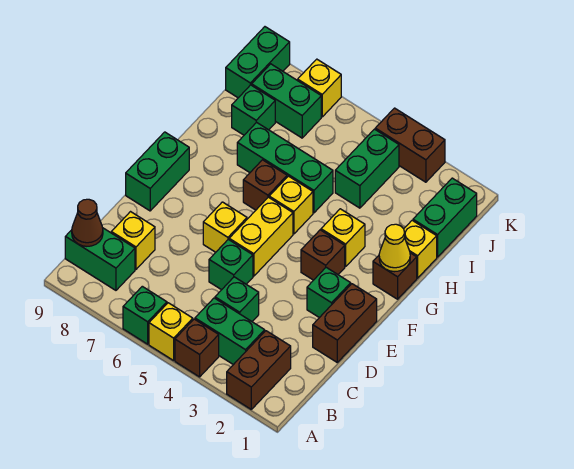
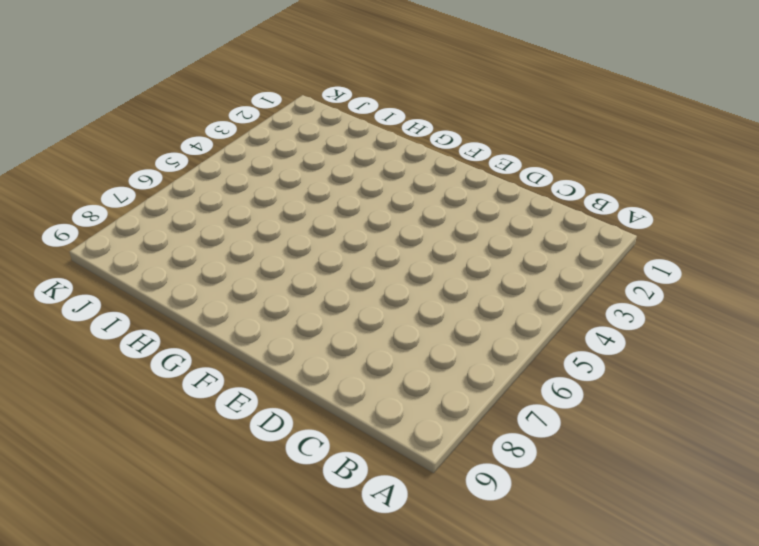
none -> brown 1x2 brick [227,331,291,409]
none -> brown 1x1 brick [175,319,219,377]
none -> yellow 1x1 brick [149,303,193,360]
none -> green 1x1 brick [123,286,167,344]

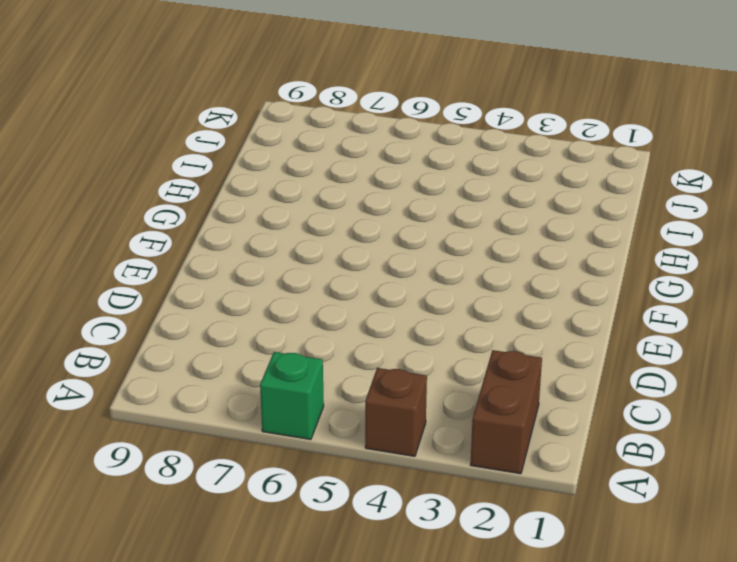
none -> yellow 1x1 brick [149,303,193,360]
none -> green 1x2 brick [195,298,265,365]
none -> green 1x2 brick [65,228,135,290]
none -> green 1x1 brick [215,277,259,321]

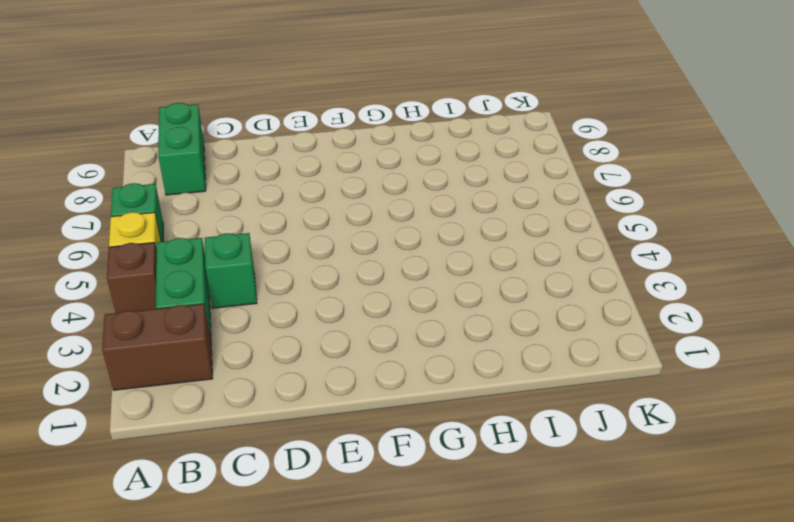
none -> yellow 1x1 brick [111,212,155,269]
none -> brown 1x2 brick [313,284,377,362]
none -> green 1x1 brick [209,239,253,290]
none -> green 1x1 brick [307,267,351,318]

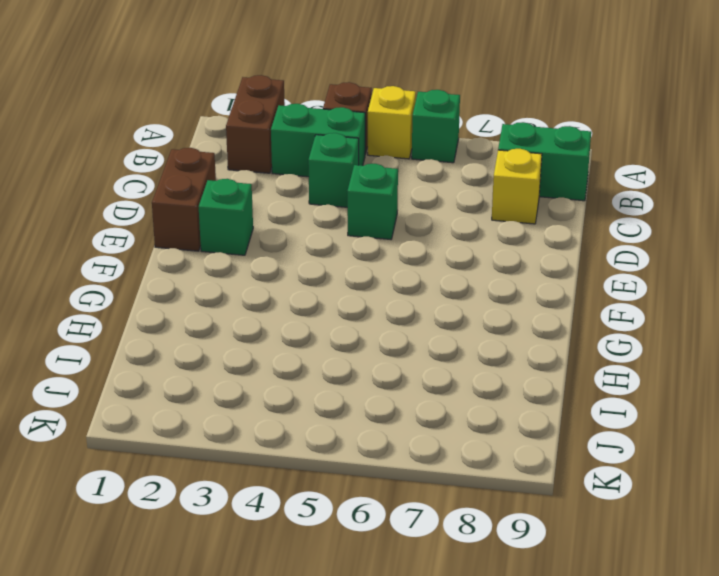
none -> yellow 1x2 brick [229,197,293,276]
none -> yellow 1x1 brick [203,202,247,252]
none -> green 1x2 brick [126,132,189,211]
none -> brown 1x1 brick [301,230,345,280]

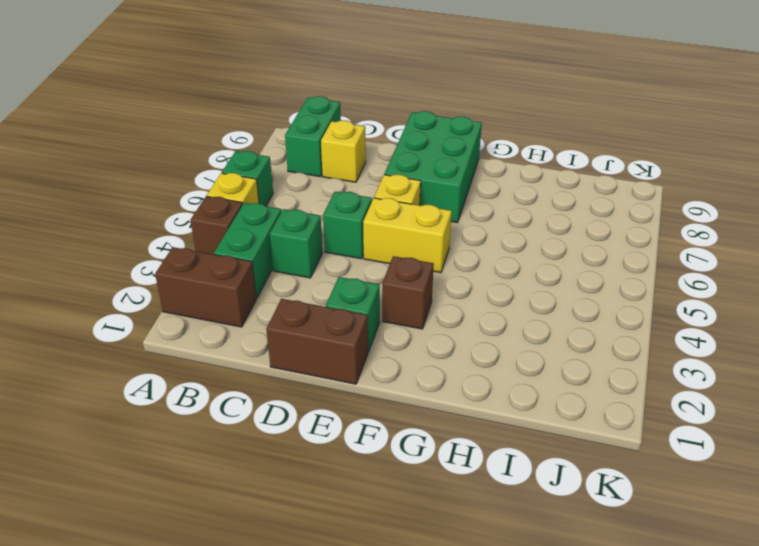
green 2x3 brick [384,111,482,223] -> green 1x2 brick [126,132,189,211]
none -> brown 1x1 brick [373,253,417,299]
none -> yellow 1x1 brick [321,209,365,266]
none -> yellow 1x1 brick [269,176,313,234]
none -> brown 1x1 brick [243,160,287,210]

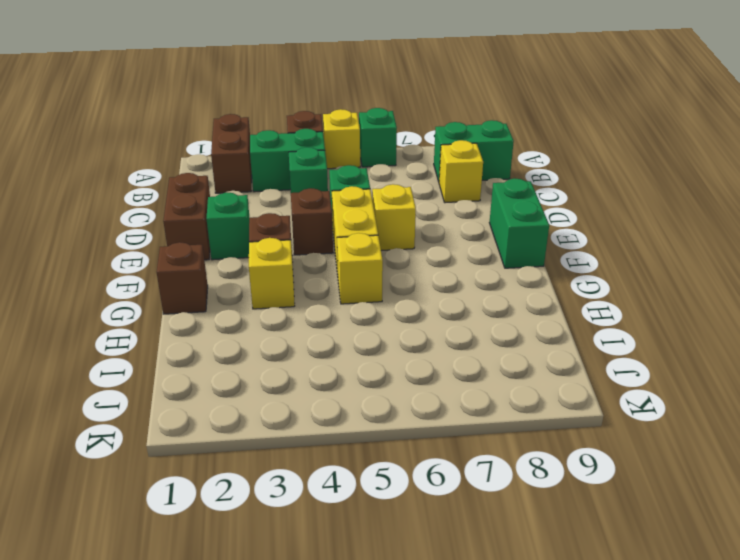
brown 1x1 brick [291,188,333,255] -> brown 1x1 brick moved to [243,160,287,210]
none -> yellow 1x1 brick [404,220,437,278]
none -> green 1x3 brick [237,122,333,213]
none -> green 1x2 brick [413,178,477,257]
none -> green 1x2 brick [335,129,399,208]

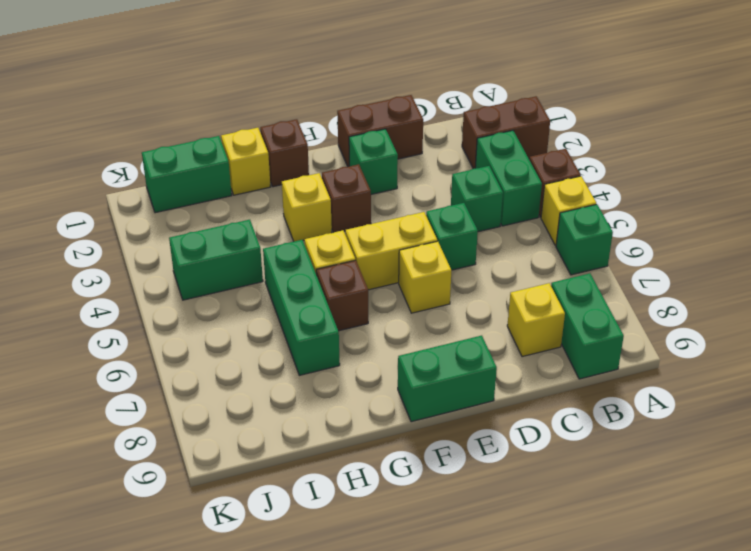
none -> green 1x1 brick [232,85,275,135]
none -> green 1x2 brick [252,64,321,138]
none -> green 1x2 brick [226,27,290,98]
none -> brown 1x2 brick [375,108,445,182]

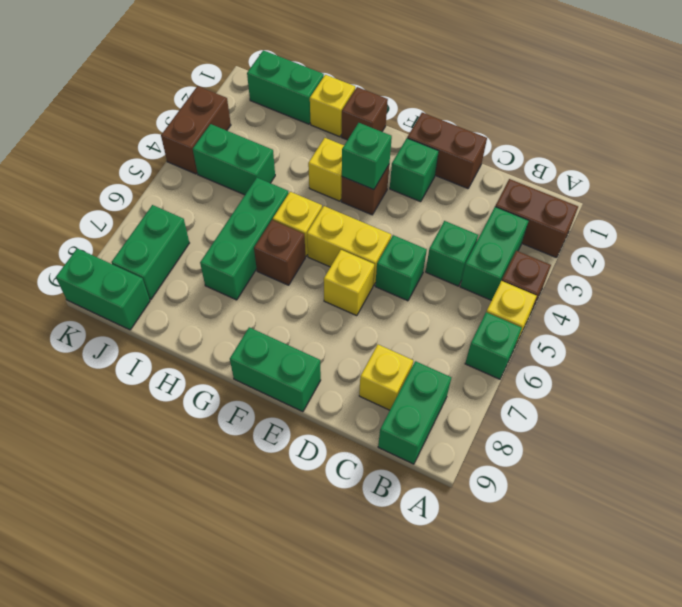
green 1x1 brick [342,123,392,190] -> green 1x1 brick moved to [232,85,275,135]
none -> yellow 1x1 brick [298,59,341,117]
none -> brown 1x1 cone [72,199,103,246]
none -> yellow 1x1 cone [379,224,410,272]

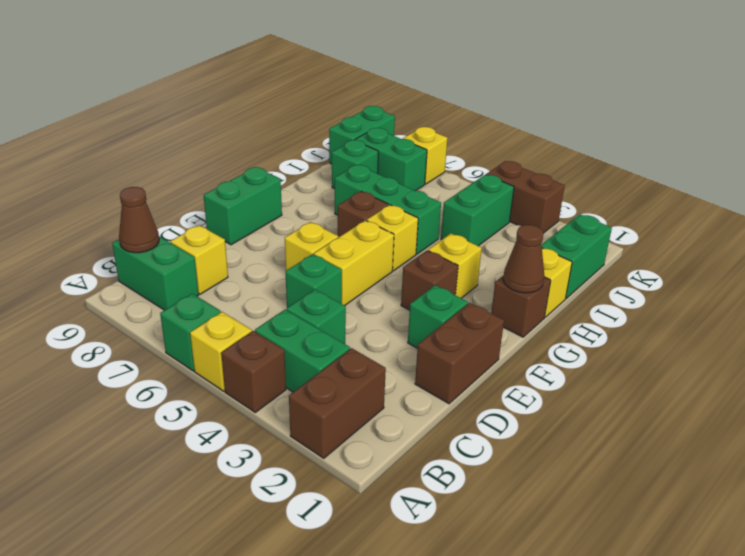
brown 1x1 cone [503,225,544,293] -> yellow 1x1 cone [379,224,410,272]

